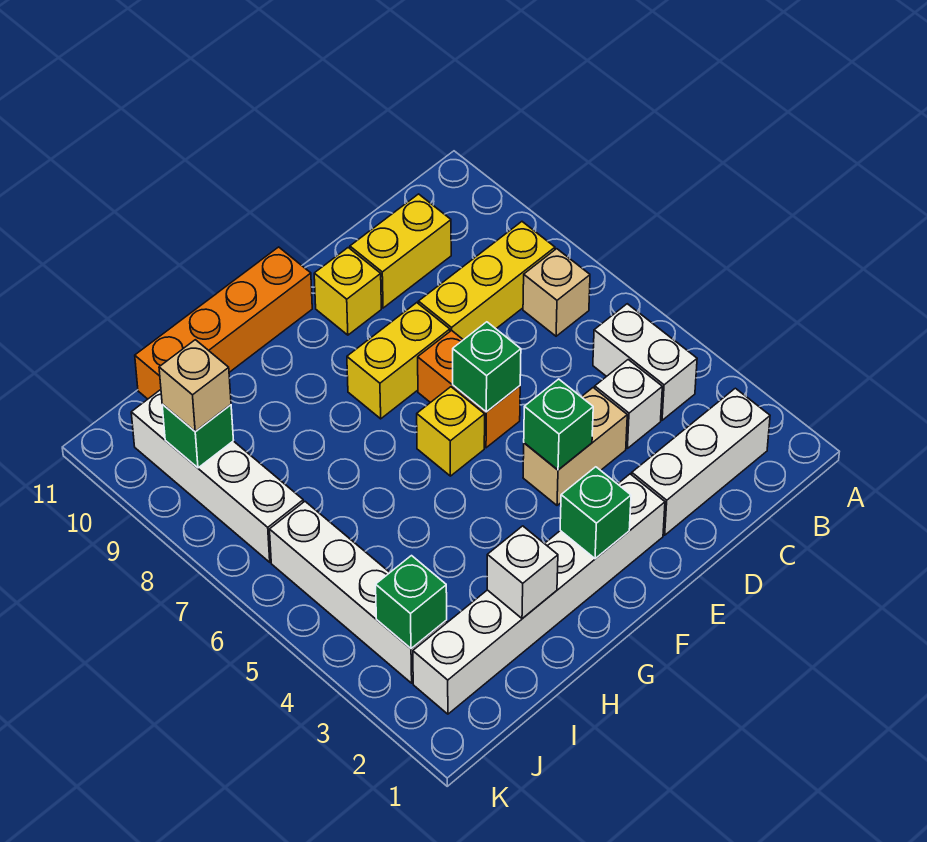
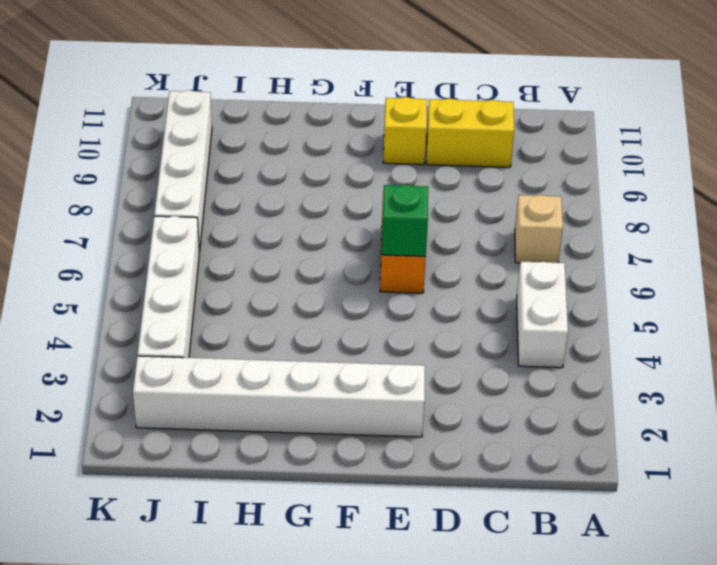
none -> white 1x3 brick [632,388,770,535]
none -> yellow 1x3 brick [419,222,555,340]
none -> white 1x1 brick [595,360,662,448]

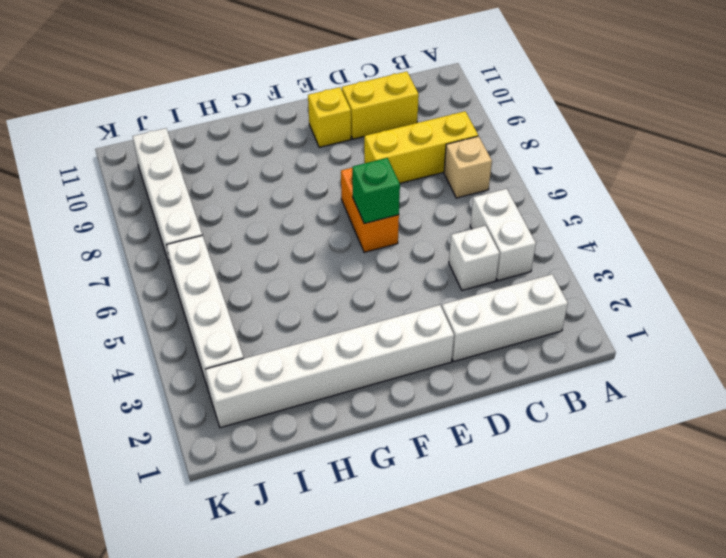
none -> tan 1x2 brick [523,388,627,505]
none -> yellow 1x2 brick [347,303,450,419]
none -> yellow 1x1 brick [417,387,485,476]

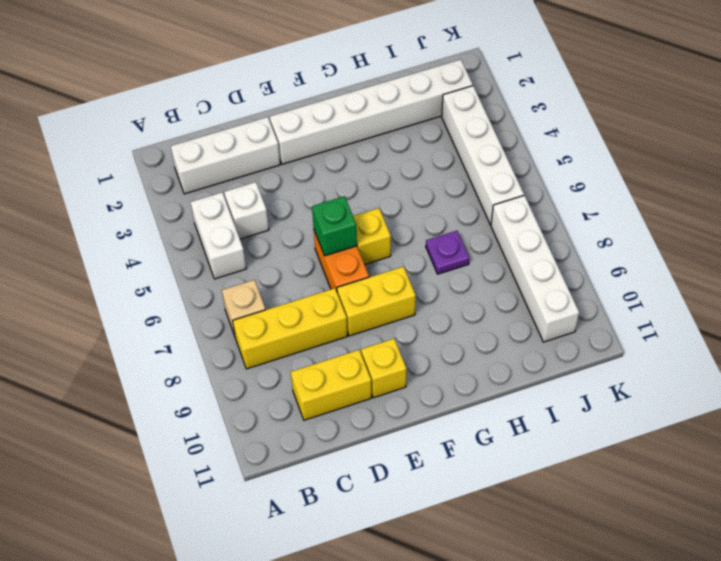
purple 1x1 plate [426,231,469,274] -> none
none -> tan 1x2 brick [523,388,627,505]
none -> orange 1x4 brick [135,247,312,399]
none -> green 1x1 brick [524,379,593,470]

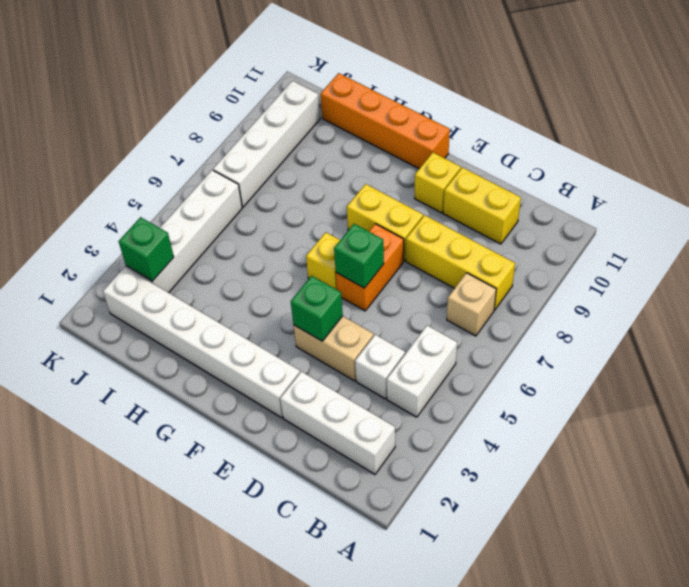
none -> green 1x1 brick [560,467,631,559]
none -> white 1x1 brick [487,526,558,619]
none -> green 1x1 brick [162,404,234,468]

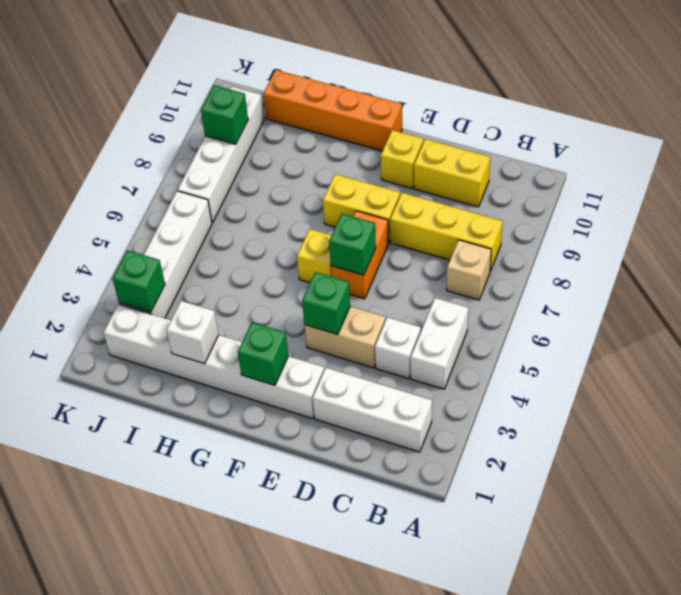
none -> tan 1x1 brick [159,340,231,432]

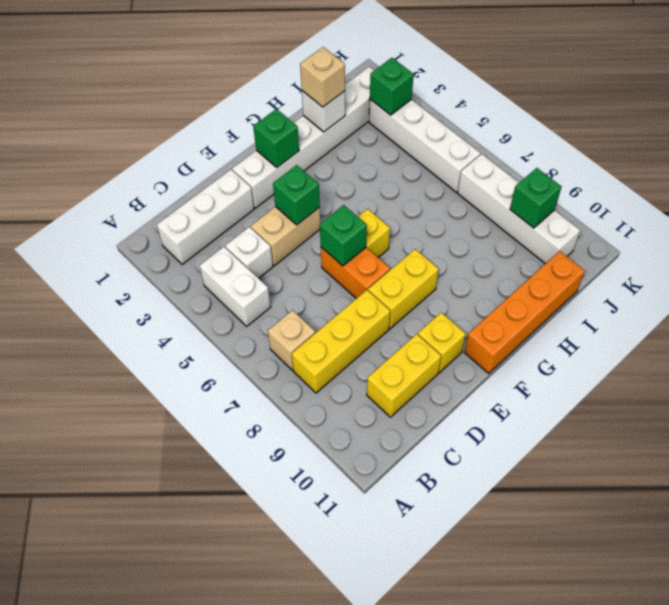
tan 1x1 brick [300,47,345,107] -> tan 1x1 brick moved to [159,340,231,432]

